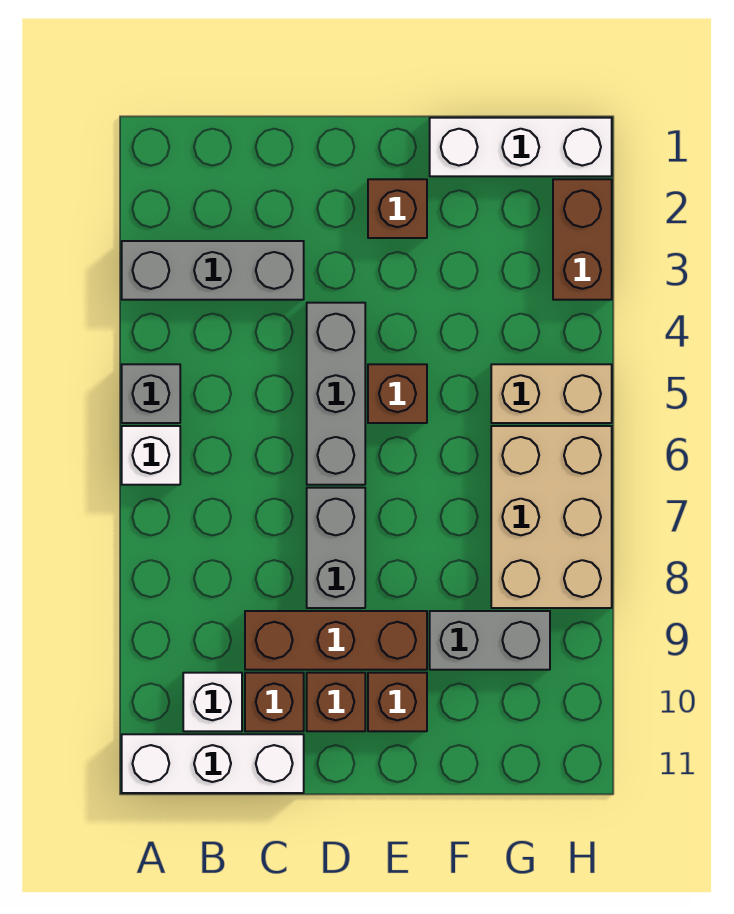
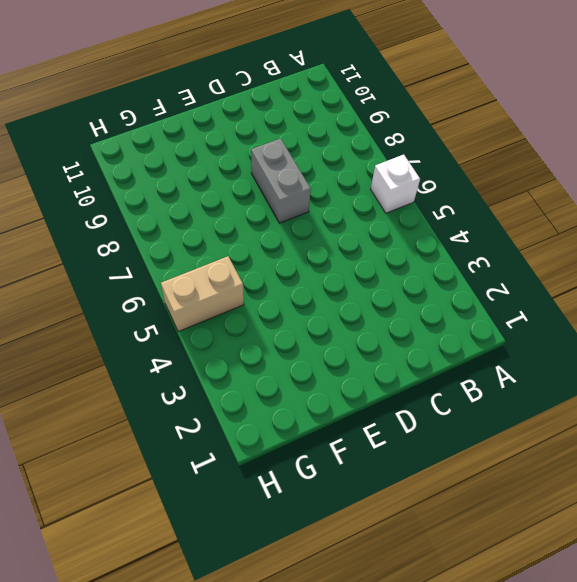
none -> grey 1x3 brick [122,241,304,300]
none -> grey 1x1 brick [122,364,180,423]
none -> white 1x3 brick [122,734,304,793]

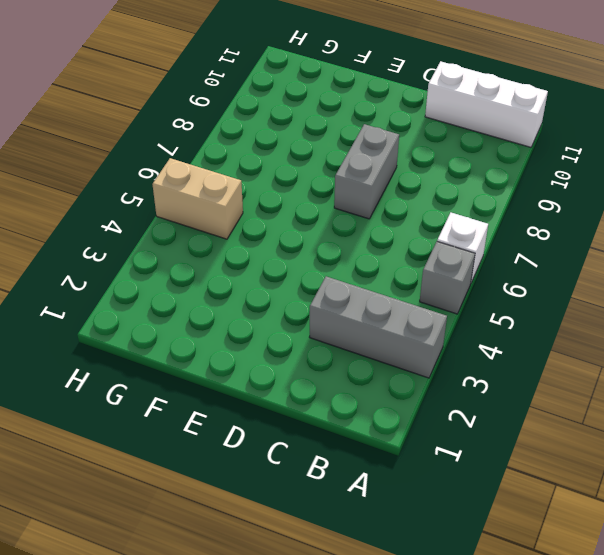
none -> white 1x1 brick [183,673,242,731]
none -> brown 1x3 brick [245,611,427,670]
none -> brown 1x1 brick [245,673,304,731]

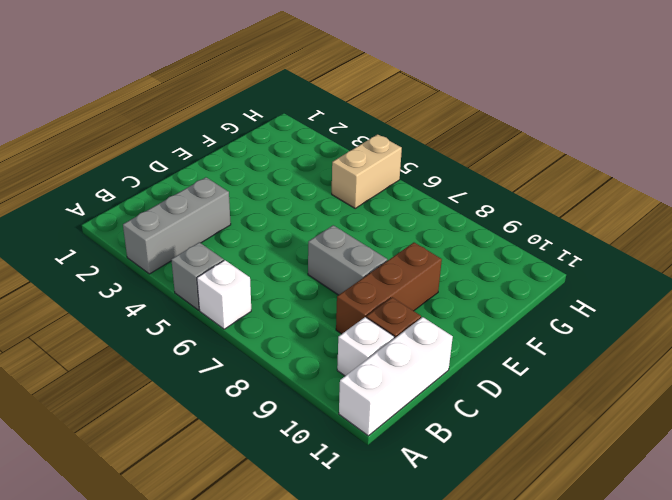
none -> grey 1x3 brick [307,303,365,485]
none -> brown 1x1 brick [307,673,365,731]
none -> brown 1x1 brick [368,179,427,238]

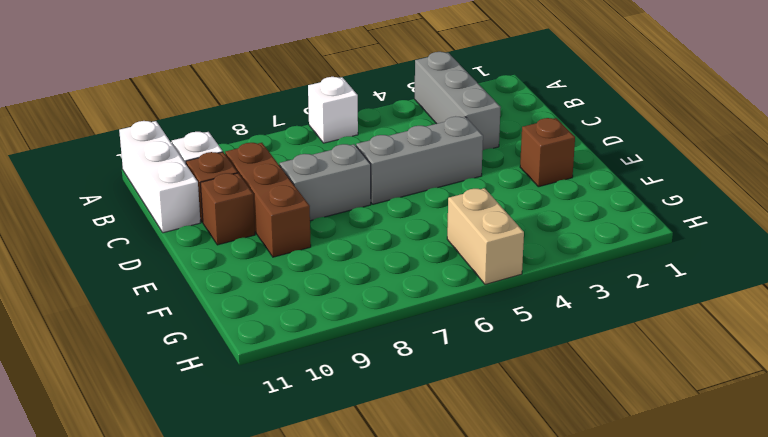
none -> grey 1x1 brick [122,364,180,423]
none -> brown 1x1 brick [368,364,427,423]
none -> brown 1x1 brick [368,673,427,731]

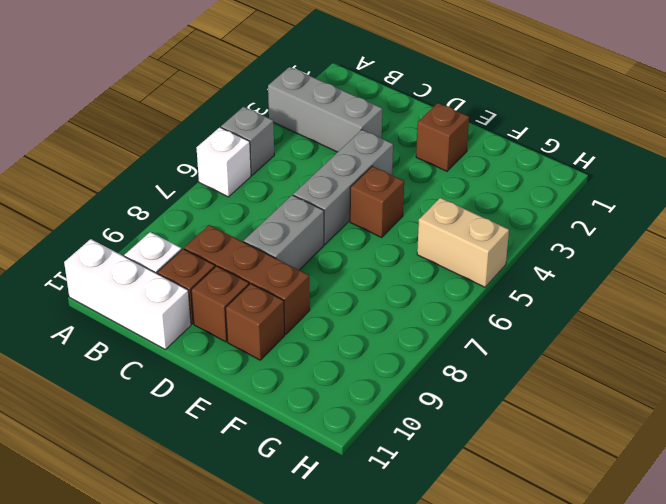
none -> white 1x3 brick [430,118,612,176]
none -> grey 1x2 brick [430,611,550,670]
none -> tan 2x3 brick [491,426,612,608]

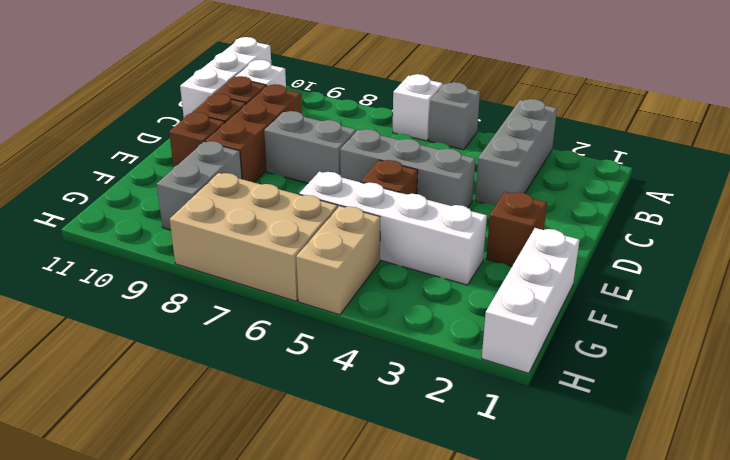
white 1x4 brick [299,172,487,285] -> none
none -> brown 1x2 brick [553,179,612,300]

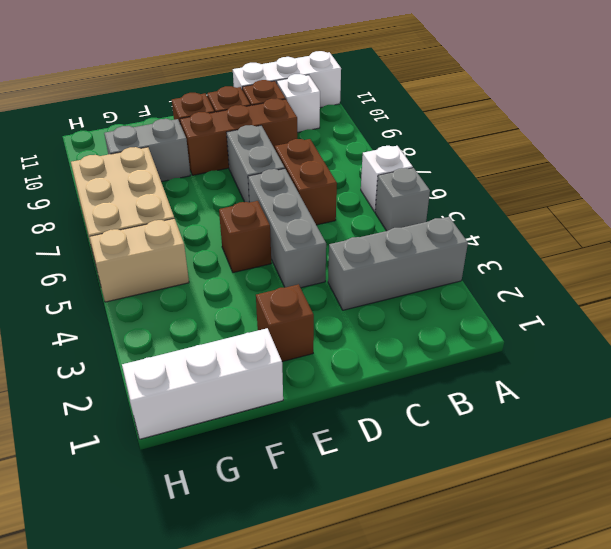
brown 1x2 brick [275,139,337,225] -> brown 1x2 brick moved to [553,179,612,300]

